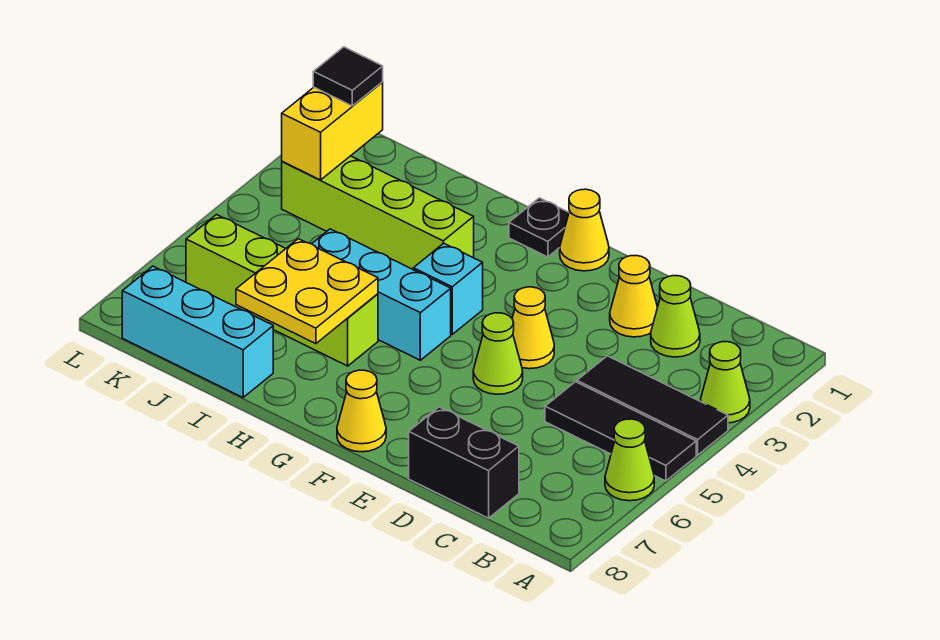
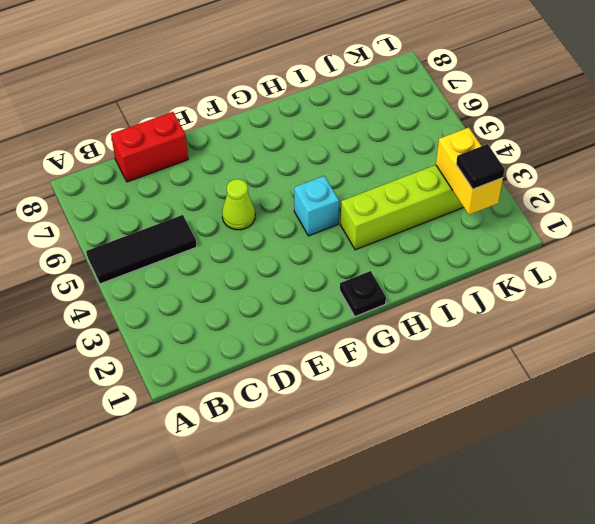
red 1x2 brick [111,112,188,182] -> black 1x2 brick [409,407,519,518]
none -> lime 1x1 cone [701,342,750,423]
none -> black 1x3 tile [577,356,728,455]
none -> lime 1x1 cone [605,419,654,501]

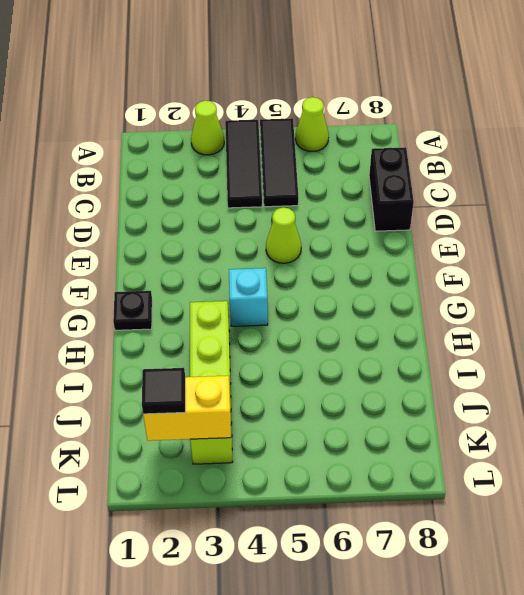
none -> lime 1x1 cone [651,276,700,357]
none -> yellow 1x1 cone [610,256,658,337]
none -> yellow 1x1 cone [512,287,554,369]

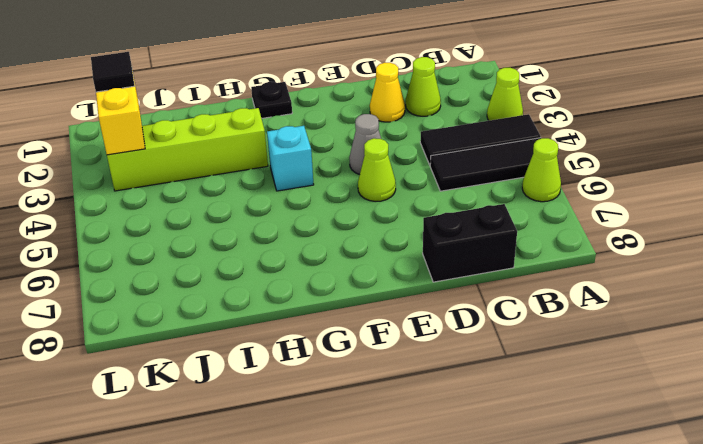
grey 1x1 cone [349,114,381,175] -> yellow 1x1 cone [512,287,554,369]
none -> yellow 1x1 cone [560,189,609,271]
none -> yellow 1x1 cone [337,370,386,452]
none -> cyan 1x3 brick [312,229,451,360]

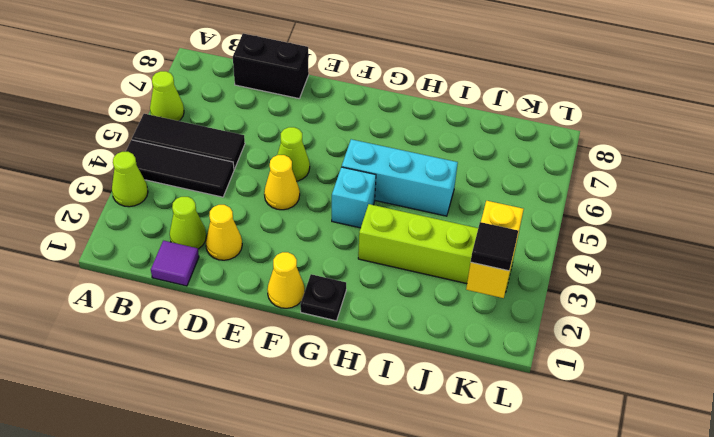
purple 1x1 tile [151,241,199,286] -> none
none -> yellow 1x1 cone [337,370,386,452]
none -> lime 1x4 brick [186,215,378,366]
none -> cyan 1x3 brick [122,266,273,397]

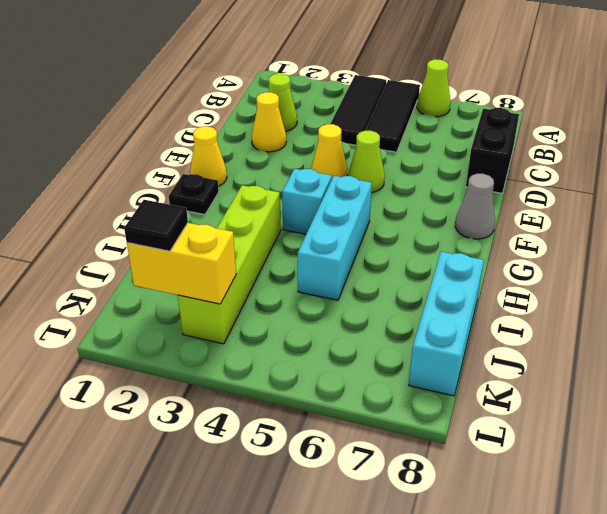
grey 1x1 cone [455,174,495,239] -> yellow 1x1 cone [337,370,386,452]
none -> lime 1x1 cone [701,342,750,423]
none -> lime 1x4 brick [186,215,378,366]
none -> yellow 2x2 plate [236,239,378,344]

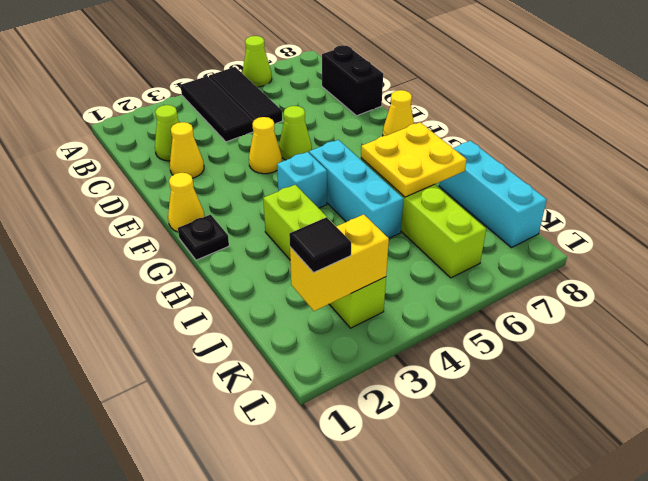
none -> lime 1x1 cone [701,342,750,423]

